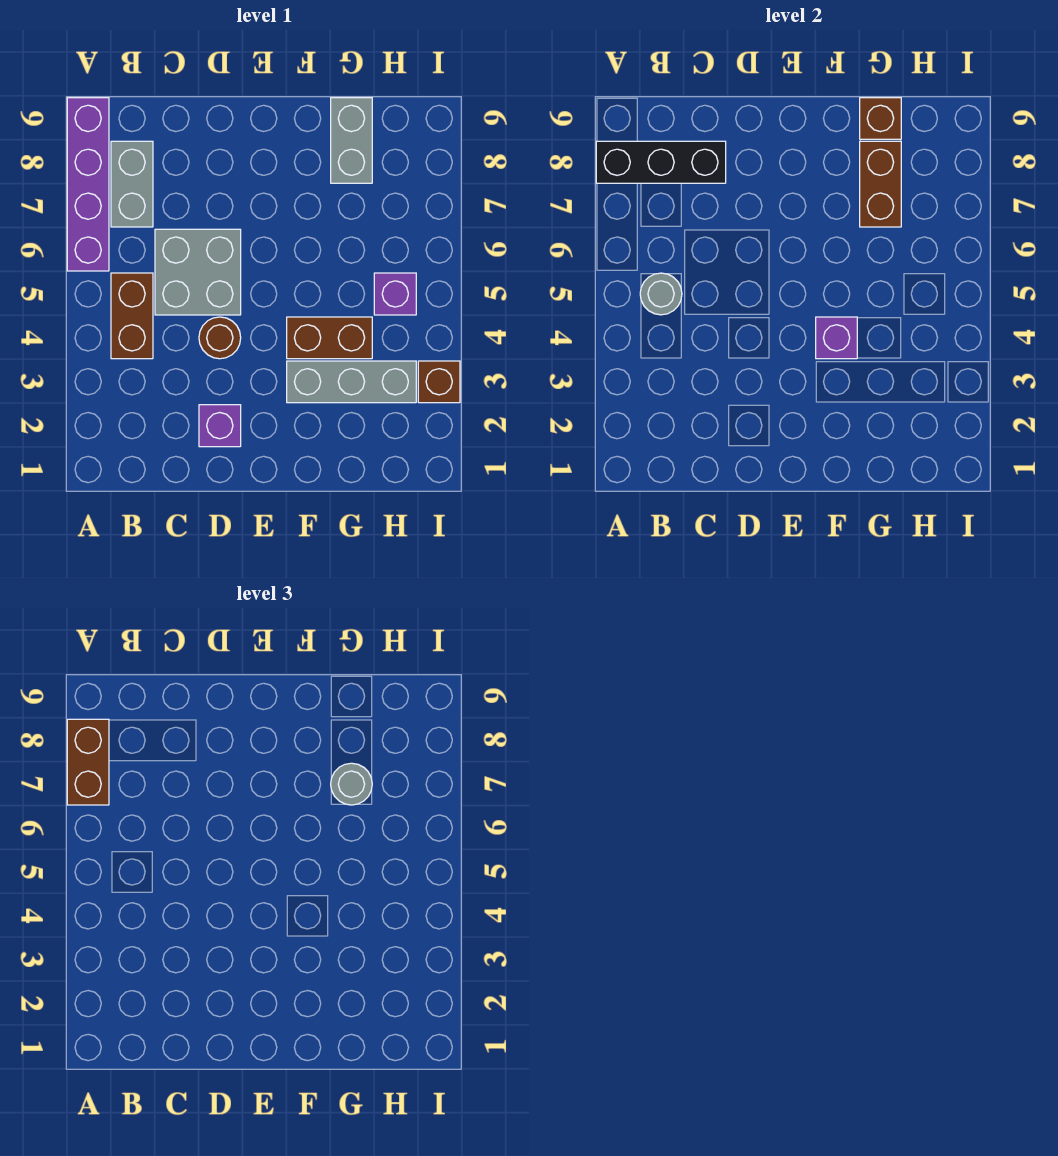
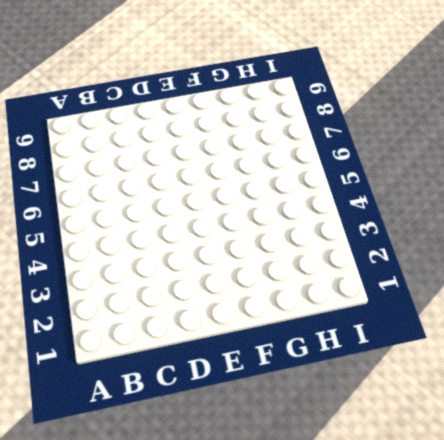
none -> purple 1x4 brick [67,98,109,271]
none -> brown 1x2 brick [111,273,153,359]
none -> grey 1x2 brick [111,141,153,227]

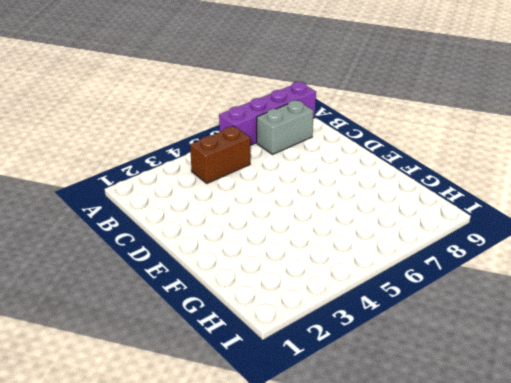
none -> grey 2x2 brick [155,229,241,315]
none -> purple 1x1 brick [199,405,241,447]
none -> brown 1x1 round brick [199,317,241,359]

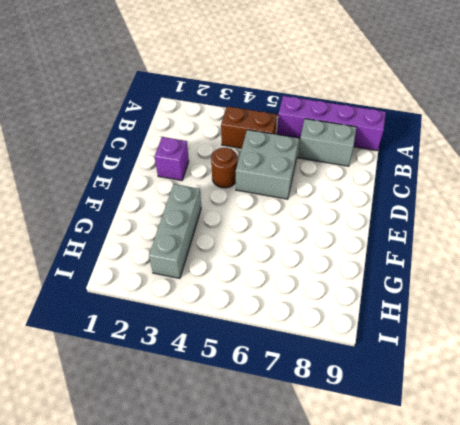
none -> brown 1x2 brick [287,317,372,359]
none -> grey 1x2 brick [331,98,372,183]
none -> purple 1x1 brick [374,273,416,315]

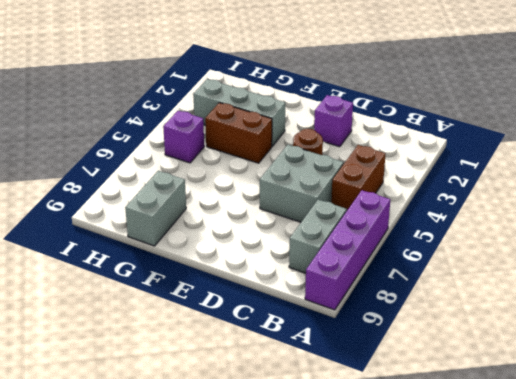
none -> brown 1x1 brick [418,361,460,403]
none -> black 1x3 brick [596,141,726,183]
none -> grey 1x1 round brick [640,273,682,315]

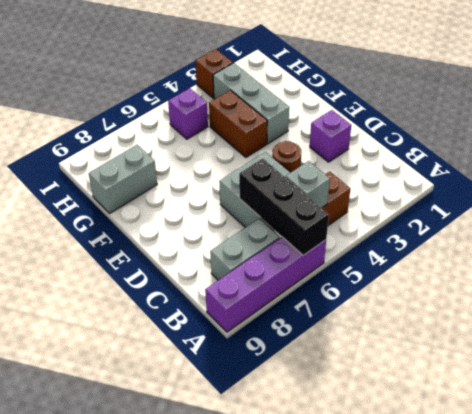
black 1x3 brick [239,159,329,255] -> black 1x3 brick moved to [596,141,726,183]
grey 1x1 brick [286,161,330,208] -> grey 1x1 round brick [640,273,682,315]
none -> purple 1x1 brick [816,317,857,359]
none -> brown 1x2 brick [860,141,901,227]
none -> brown 1x1 brick [860,98,901,139]

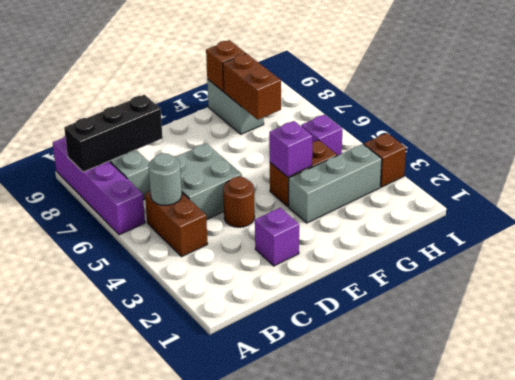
none -> brown 1x2 brick [67,719,109,805]
none -> grey 1x1 round brick [331,763,372,805]

